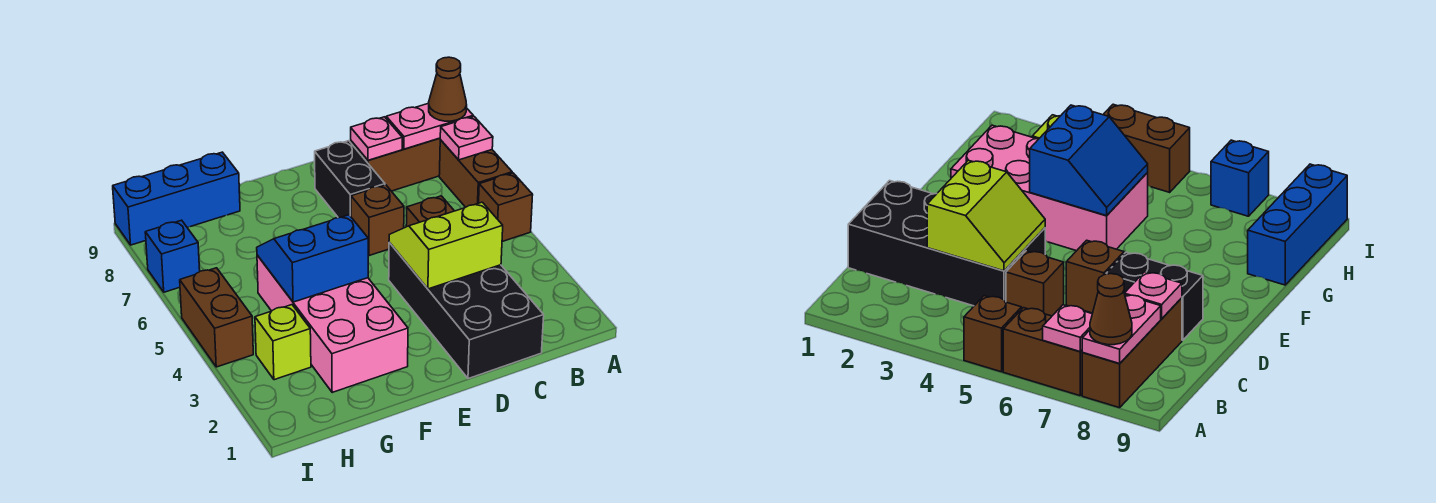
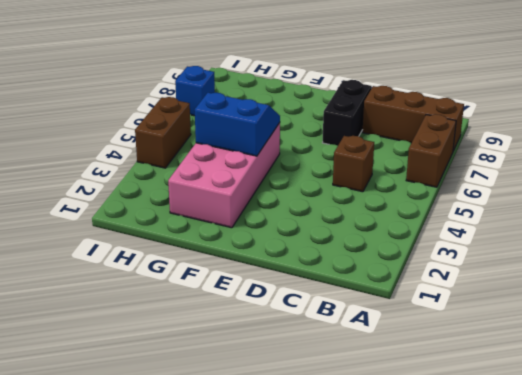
none -> brown 1x1 brick [479,173,533,242]
none -> black 2x4 brick [389,243,544,379]
none -> brown 1x1 brick [351,185,404,256]

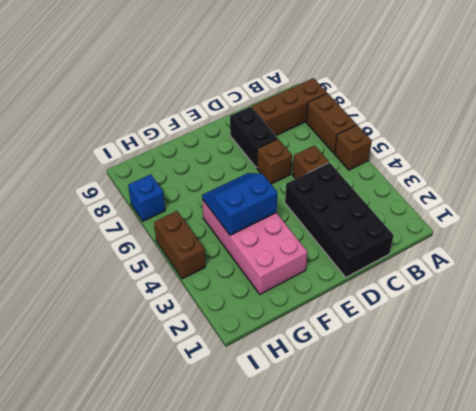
none -> blue 1x3 brick [113,152,240,245]
none -> lime 1x1 brick [255,305,311,380]
none -> pink 1x1 plate [440,117,493,160]

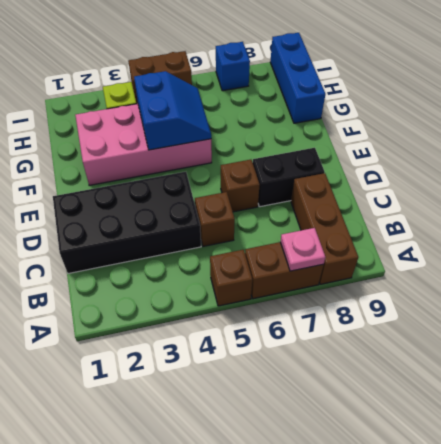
none -> pink 1x2 plate [386,103,473,149]
none -> lime 2x2 slope [389,202,503,289]
none -> pink 1x1 plate [351,117,402,160]

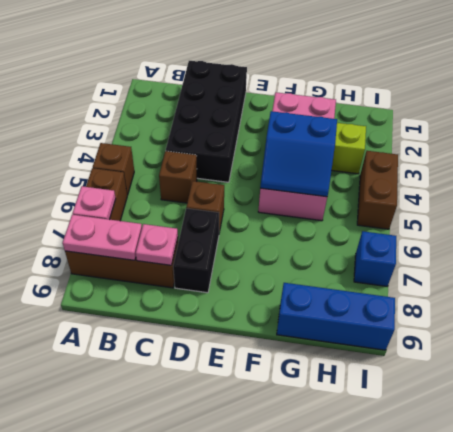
none -> lime 2x2 slope [389,202,503,289]
none -> brown 1x1 cone [429,57,467,121]

